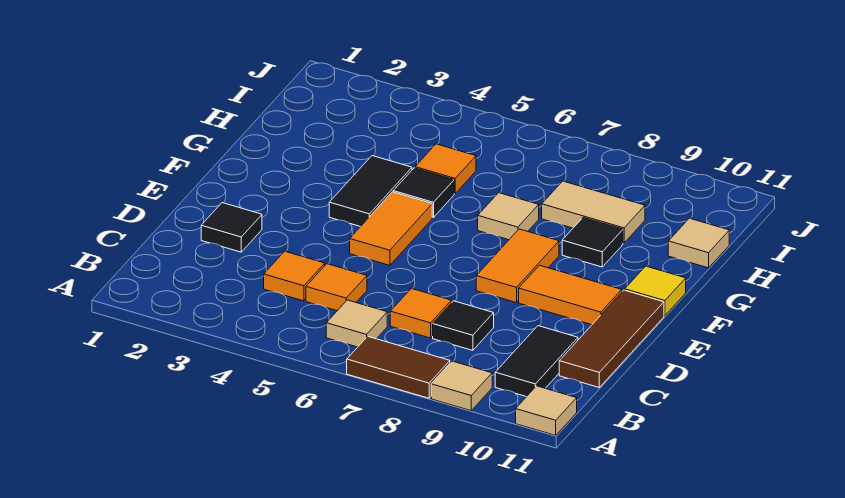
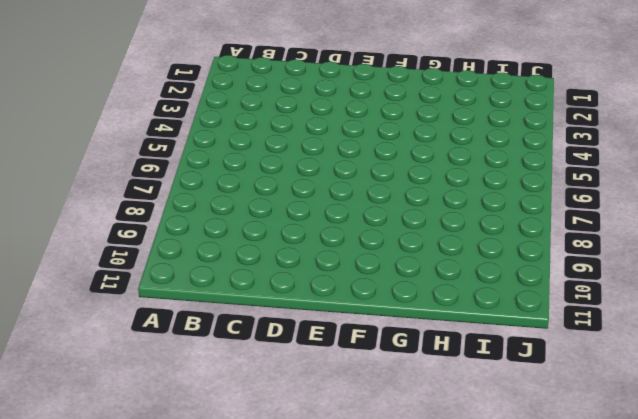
none -> brown 1x2 tile [347,336,450,398]
none -> tan 1x1 tile [431,361,492,411]
none -> tan 1x1 tile [516,386,577,435]

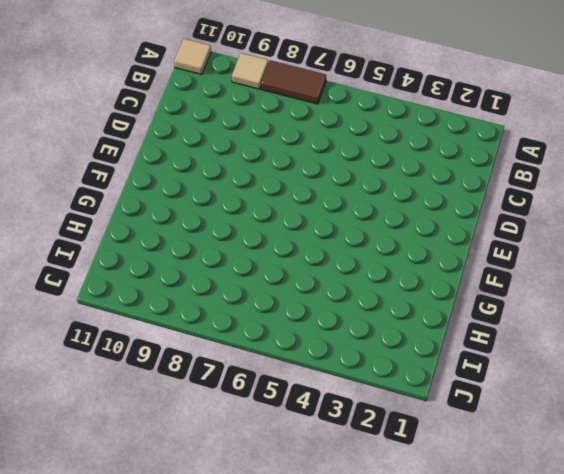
none -> tan 1x1 tile [326,300,387,347]
none -> black 1x2 tile [495,326,578,397]
none -> orange 1x1 tile [264,251,325,301]

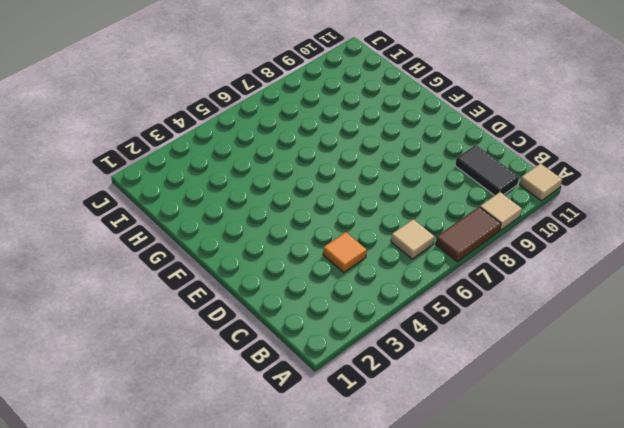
none -> orange 1x1 tile [306,264,367,311]
none -> orange 1x1 tile [390,288,451,338]
none -> black 1x1 tile [433,301,494,350]

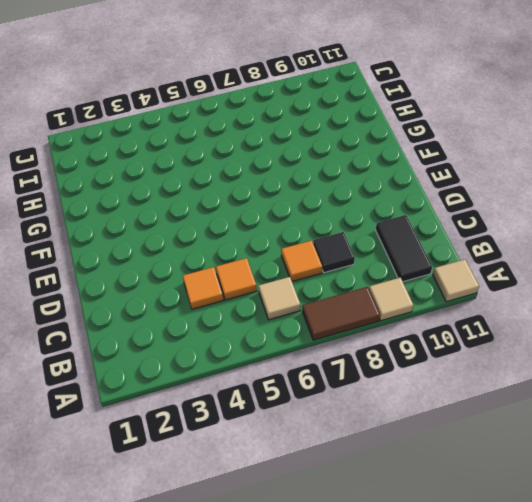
none -> brown 1x3 tile [559,290,664,387]
none -> black 1x1 tile [201,203,262,252]
none -> orange 1x2 tile [350,192,432,265]

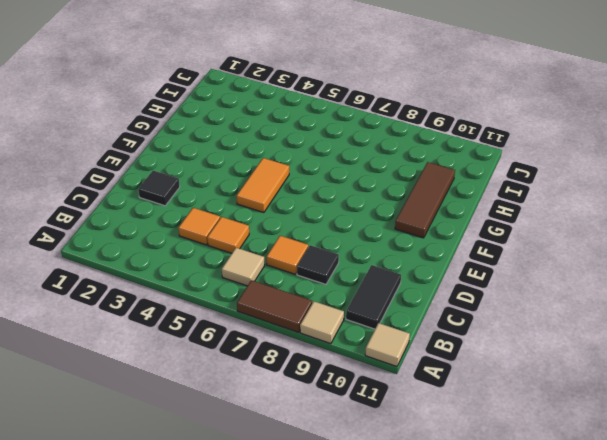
brown 1x3 tile [395,162,455,238] -> brown 1x3 tile moved to [559,290,664,387]
none -> orange 1x2 tile [476,229,559,303]
none -> orange 1x2 tile [519,265,622,325]
none -> black 1x2 tile [329,156,412,227]

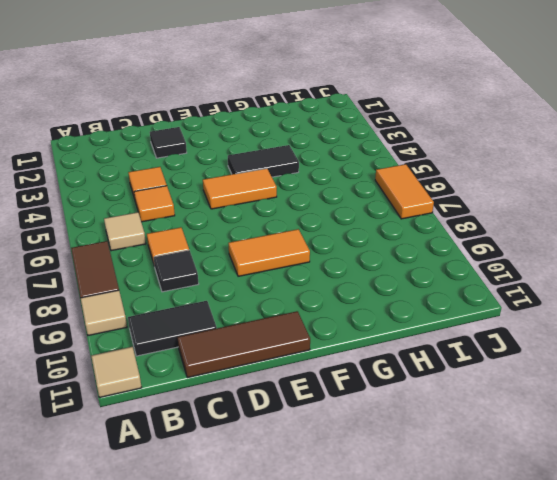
orange 1x2 tile [375,164,434,219] -> orange 1x2 tile moved to [519,265,622,325]
none -> yellow 1x1 tile [625,266,686,316]
none -> black 1x1 tile [393,168,454,218]
none -> tan 1x1 tile [478,193,539,240]

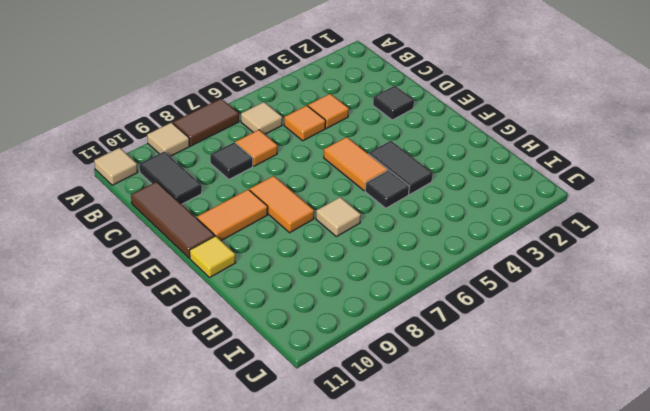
none -> black 1x1 tile [562,218,623,267]
none -> orange 1x1 tile [415,144,476,193]
none -> tan 1x2 tile [542,181,645,243]

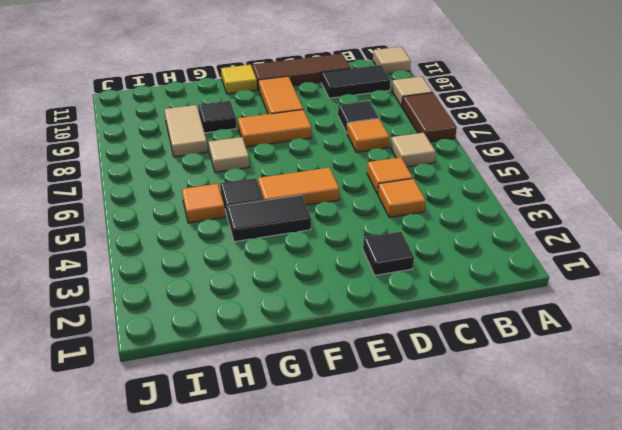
none -> tan 1x1 tile [668,218,729,268]

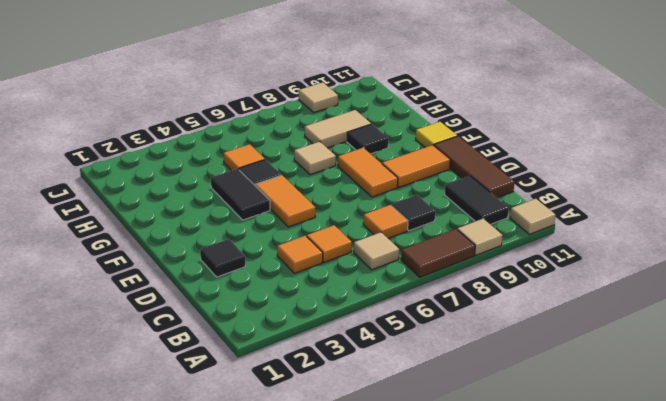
tan 1x1 tile [299,82,338,113] -> tan 1x1 tile moved to [668,218,729,268]

